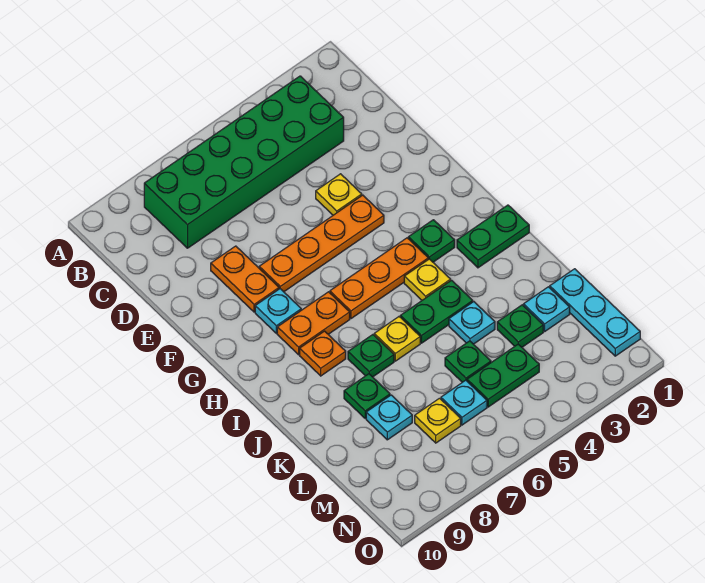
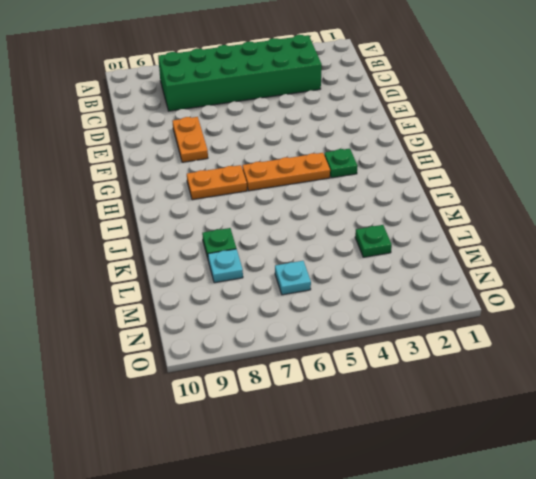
none -> yellow 1x1 plate [316,174,362,215]
none -> orange 1x4 plate [259,195,384,292]
none -> cyan 1x1 plate [255,289,301,333]

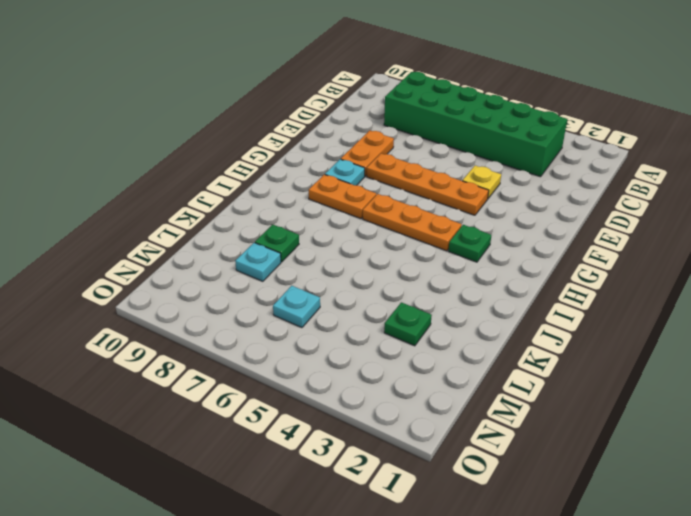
none -> green 1x2 plate [457,205,529,268]
none -> yellow 1x1 plate [404,259,451,300]
none -> orange 1x1 plate [300,331,346,376]

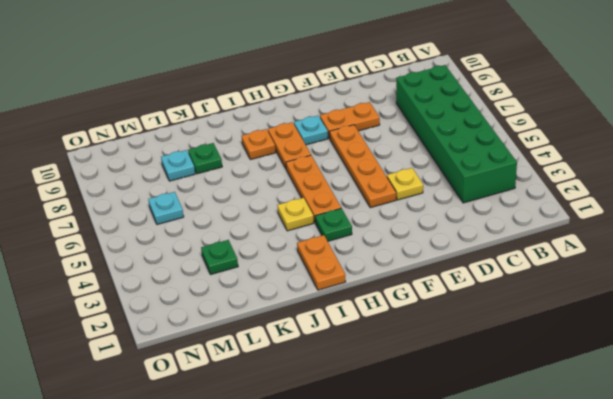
orange 1x2 plate [297,235,346,290] -> green 1x2 plate [457,205,529,268]
none -> green 1x2 plate [400,280,473,343]
none -> yellow 1x1 plate [374,317,420,361]
none -> green 1x1 plate [348,335,394,377]

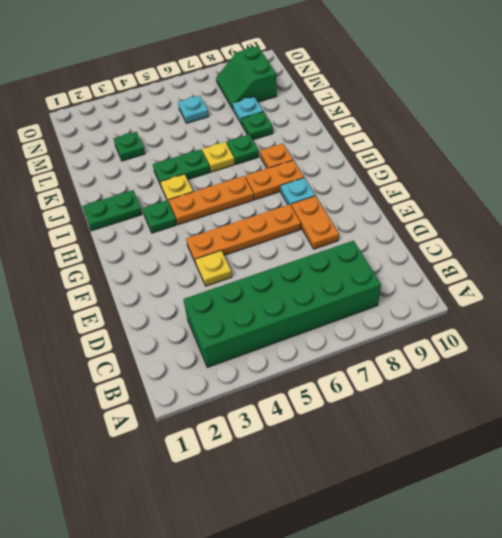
green 2x2 slope [216,46,277,109] -> none
none -> cyan 1x1 plate [449,302,495,344]
none -> cyan 1x3 plate [550,269,640,356]
none -> cyan 1x1 plate [523,287,570,331]

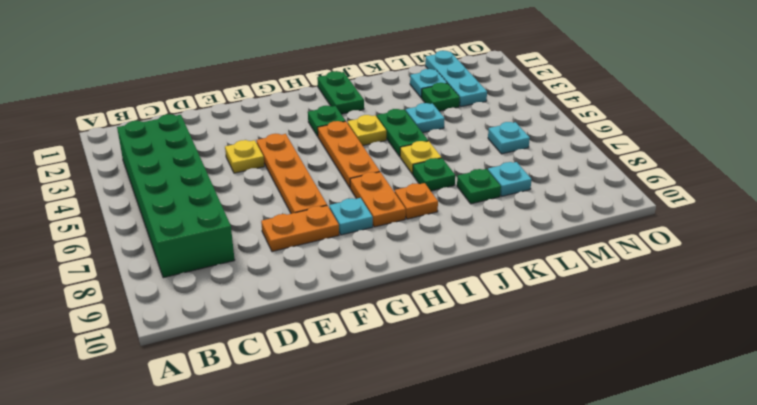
cyan 1x3 plate [425,51,487,107] -> cyan 1x3 plate turned to [550,269,640,356]
none -> green 1x1 plate [445,341,491,382]
none -> green 1x2 plate [467,344,539,407]
none -> yellow 1x1 plate [415,398,461,443]

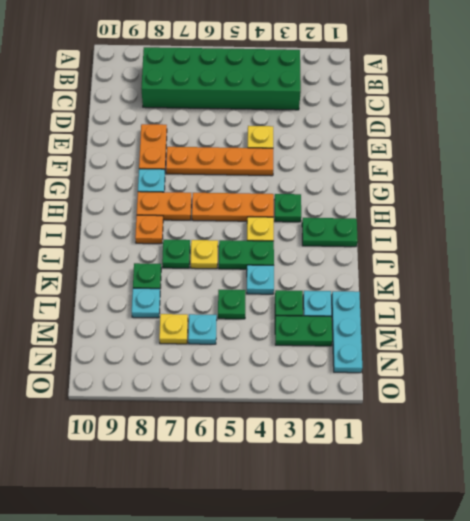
green 1x2 plate [275,316,332,346] -> green 1x2 plate moved to [467,344,539,407]

